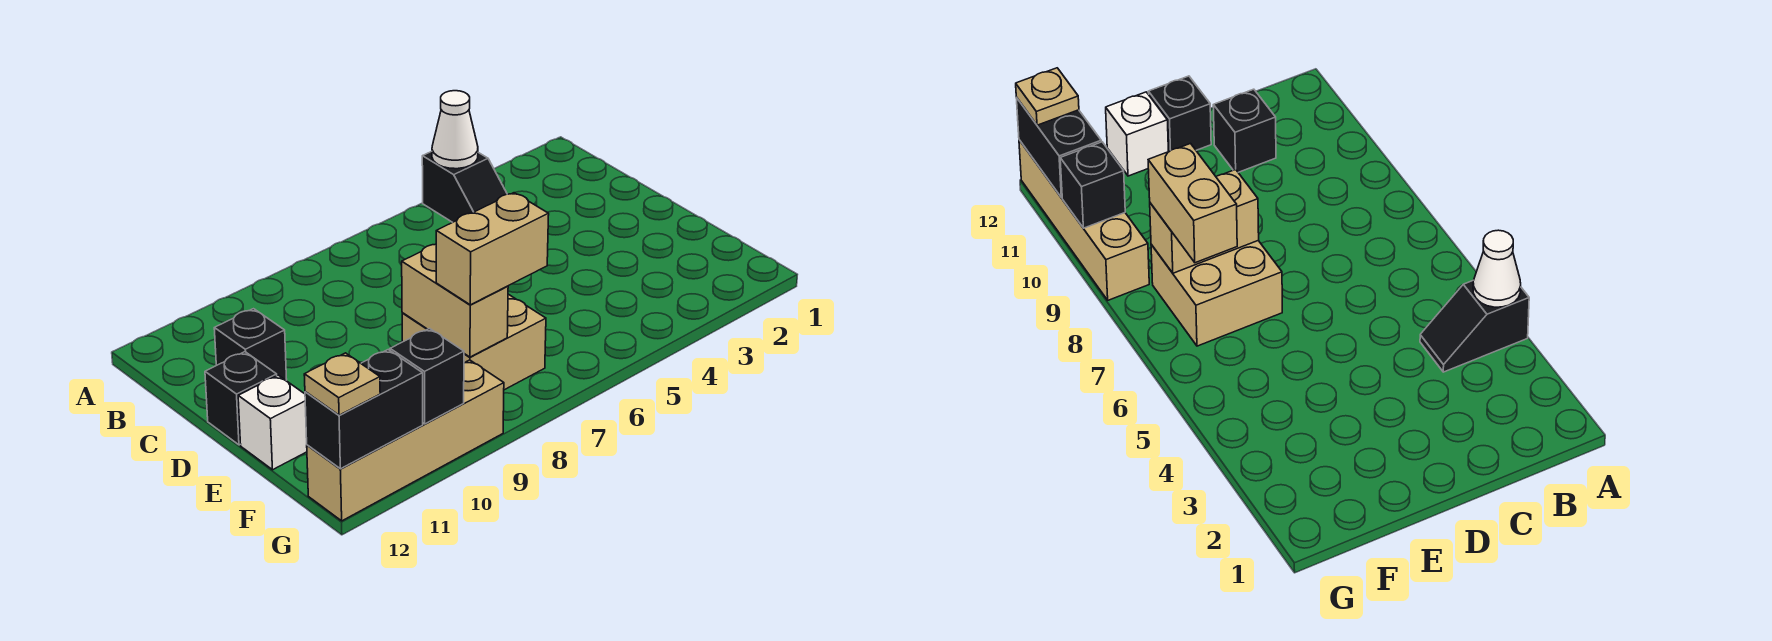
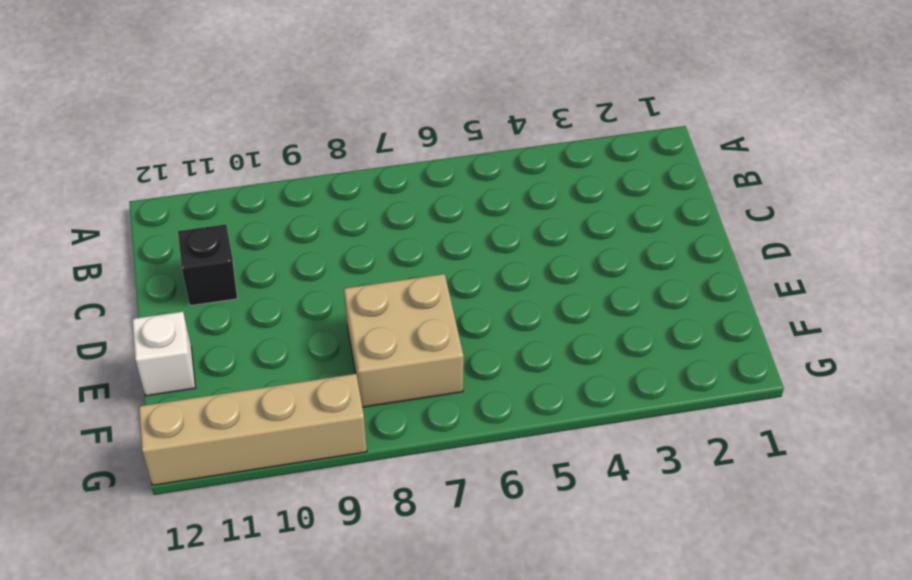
none -> black 1x2 slope [422,151,507,222]
none -> black 1x1 brick [205,352,277,445]
none -> white 1x1 cone [432,91,478,169]

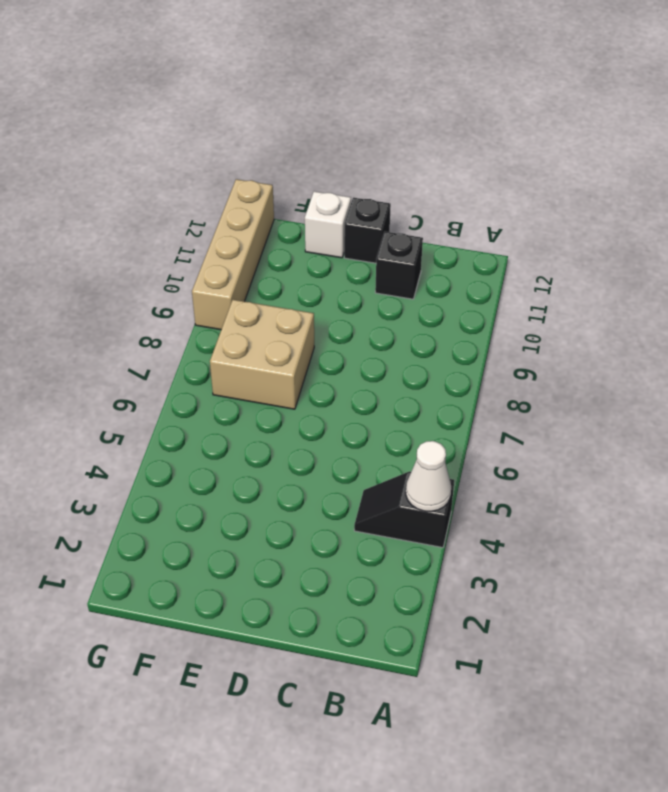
none -> tan 1x2 brick [402,244,508,357]
none -> black 1x1 brick [390,329,464,424]
none -> black 1x2 brick [305,350,423,469]

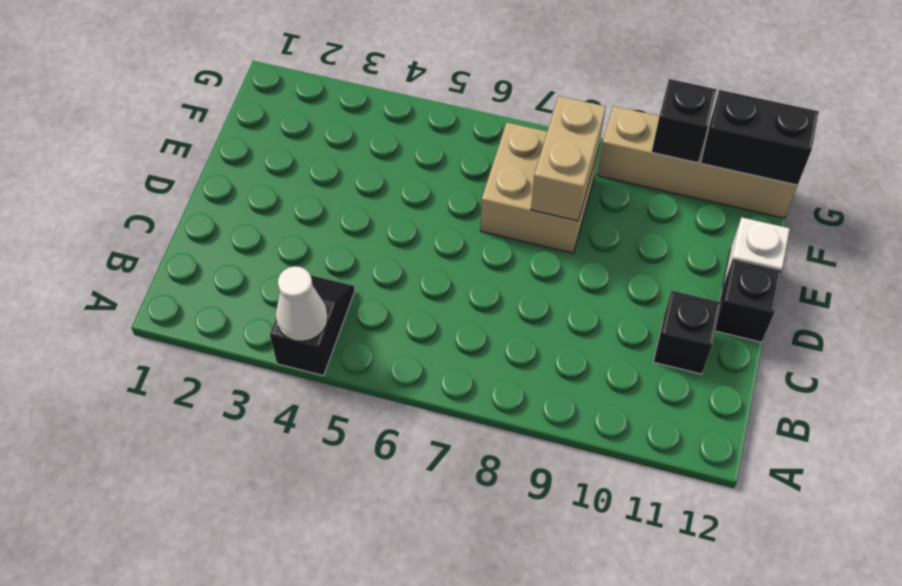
none -> tan 1x2 brick [436,193,549,305]
none -> tan 1x1 plate [304,353,380,415]

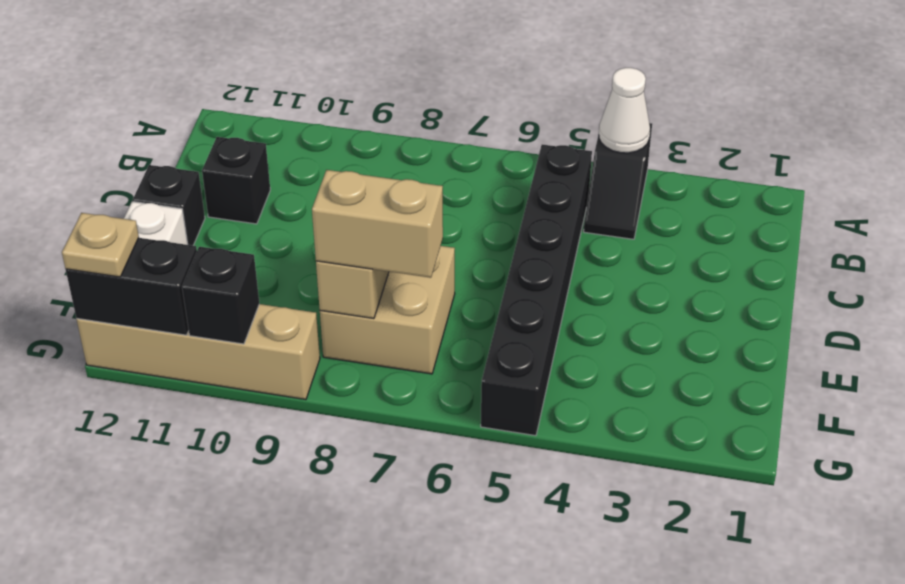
black 1x6 brick [481,144,592,436] -> none

